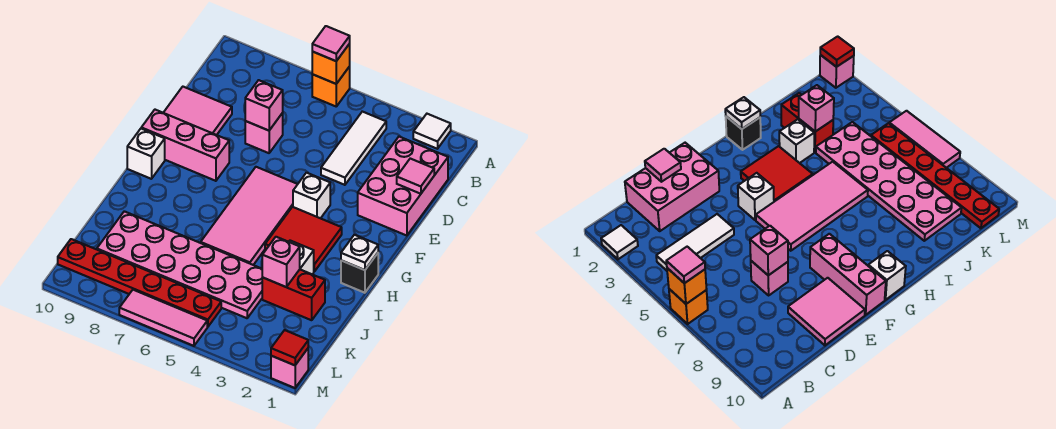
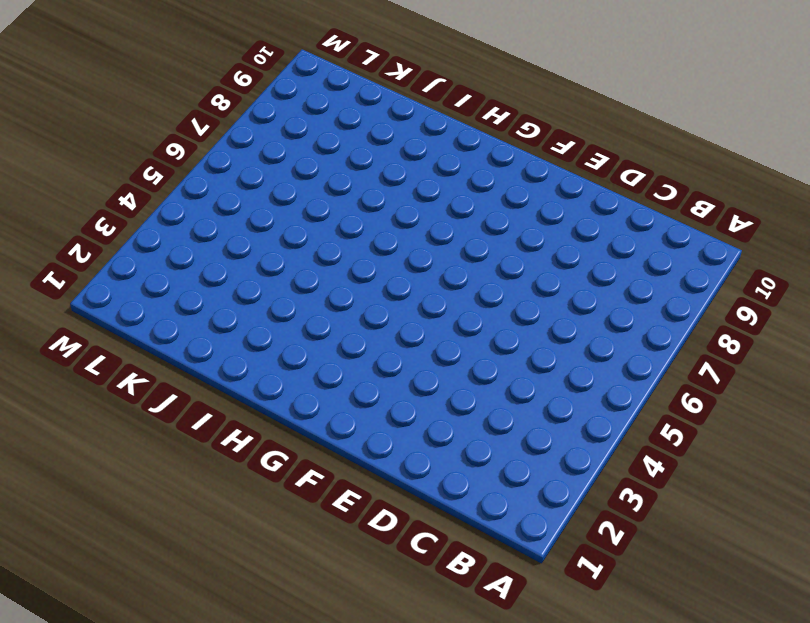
none -> white 1x1 tile [413,114,451,149]
none -> orange 1x1 brick [312,67,350,106]
none -> white 1x3 tile [321,112,386,185]

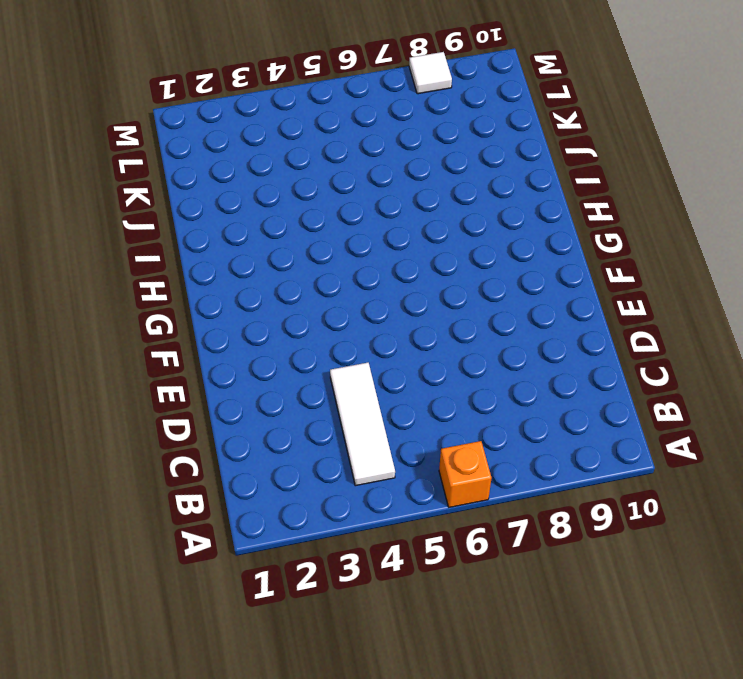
white 1x1 tile [409,52,452,94] -> white 1x1 tile moved to [413,114,451,149]
none -> pink 2x3 brick [358,137,448,236]
none -> pink 1x1 brick [245,113,283,153]
none -> pink 2x2 tile [163,87,232,135]

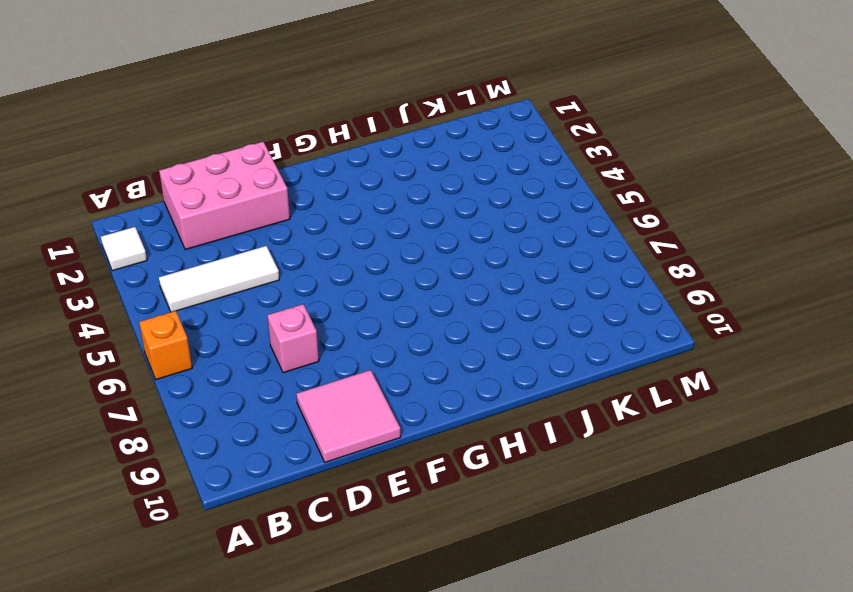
none -> white 1x1 brick [293,173,330,218]
none -> pink 2x4 tile [201,167,298,265]
none -> pink 1x3 brick [141,110,229,181]

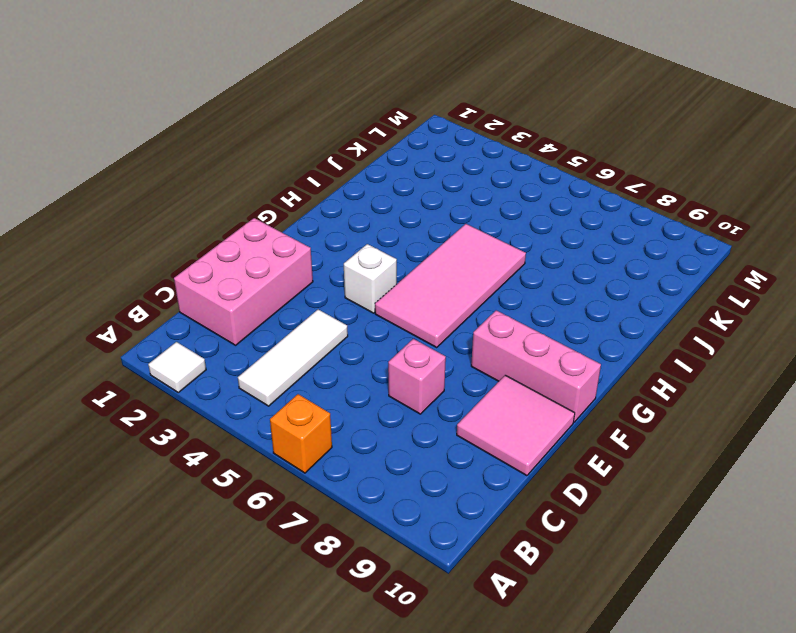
none -> red 2x2 tile [265,207,342,271]
none -> white 1x1 brick [127,129,165,179]
none -> black 1x1 brick [341,253,378,293]

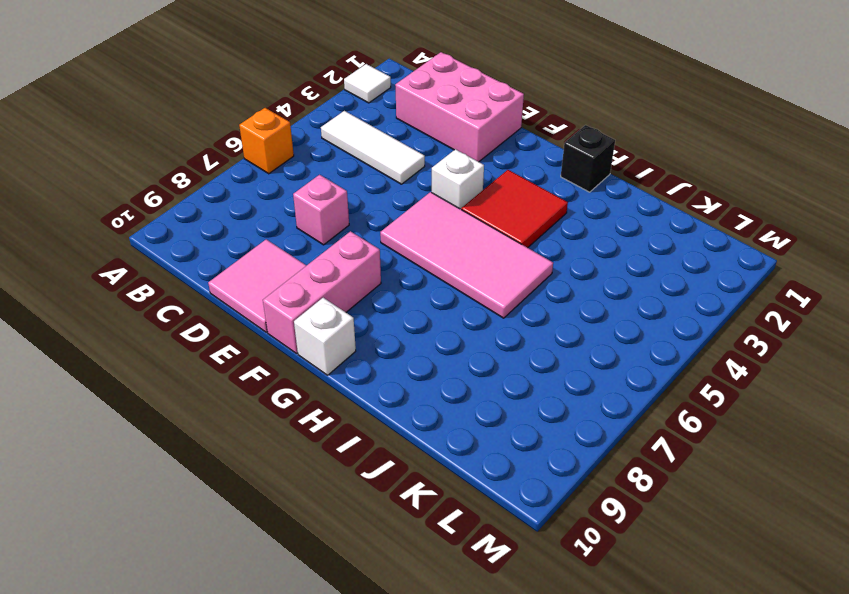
none -> white 1x1 brick [289,241,314,274]
none -> red 1x2 brick [262,270,325,320]
none -> pink 2x6 plate [97,211,262,318]

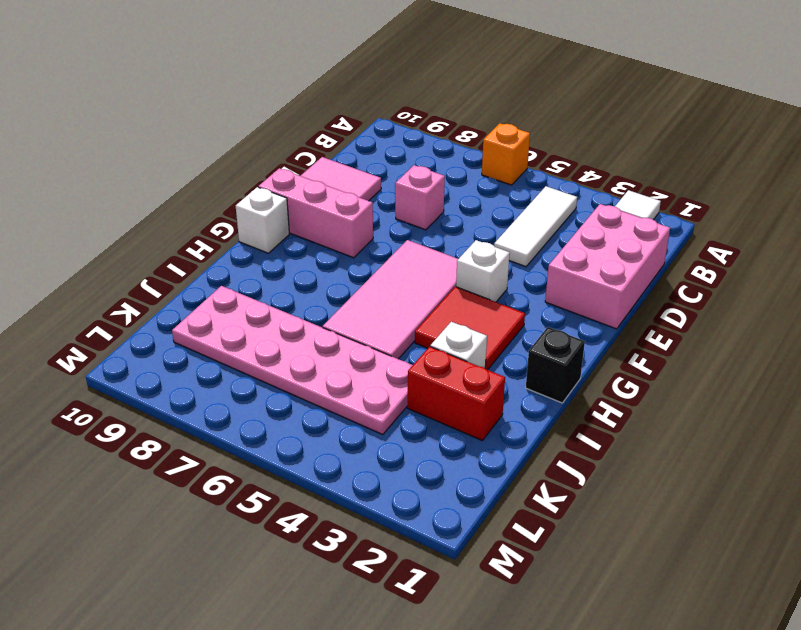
none -> red 1x6 plate [58,239,221,327]
none -> pink 1x1 brick [271,349,308,388]
none -> pink 1x3 tile [119,290,207,346]

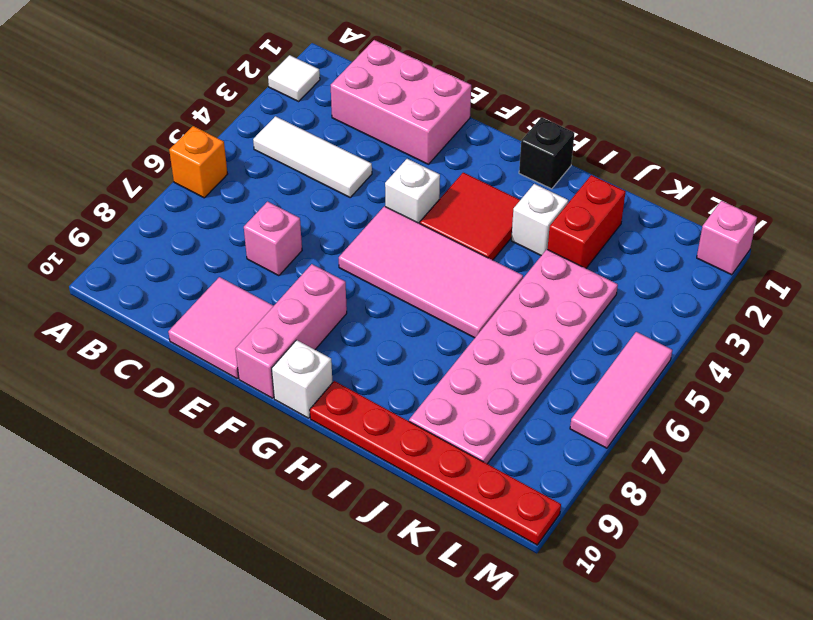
red 1x6 plate [310,381,561,545] -> red 1x6 plate turned to [58,239,221,327]
none -> orange 1x1 brick [312,44,350,84]
none -> pink 1x1 tile [397,159,434,194]
none -> pink 1x1 brick [245,80,283,131]

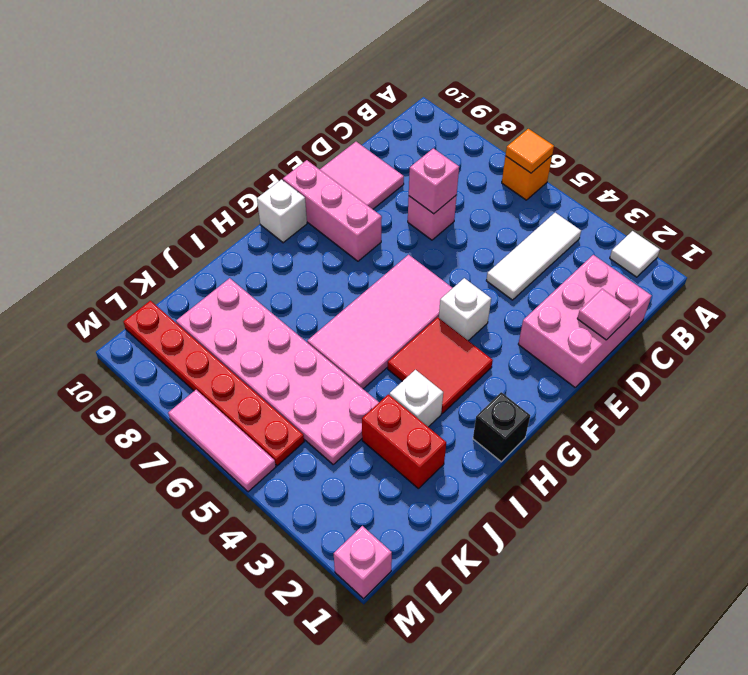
orange 1x1 tile [506,129,554,173] -> orange 1x1 brick [312,44,350,84]
none -> white 1x1 plate [341,235,378,270]
none -> pink 1x1 brick [262,237,300,287]
none -> red 1x1 tile [271,330,308,365]

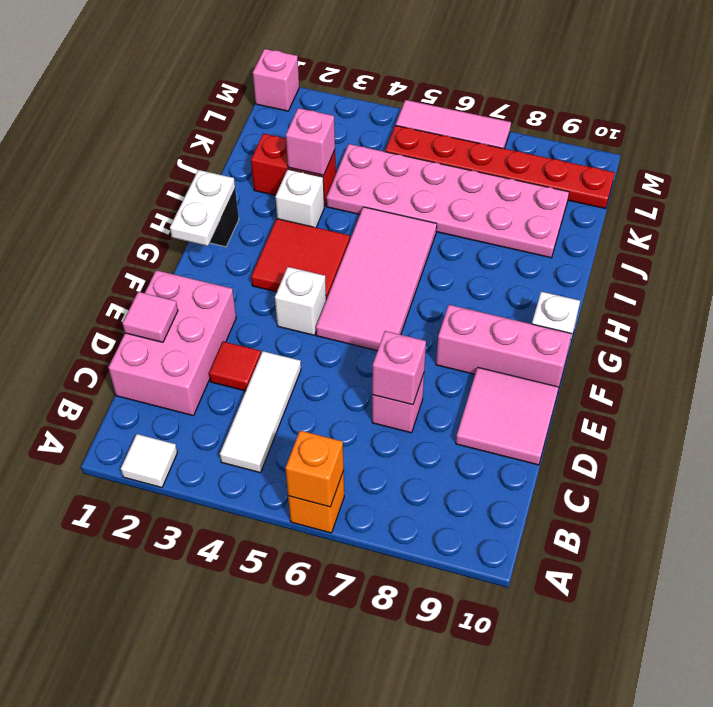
red 1x1 tile [209,341,261,391] -> red 1x1 tile moved to [271,330,308,365]
white 1x2 plate [170,170,235,246] -> white 1x1 plate [341,235,378,270]
none -> pink 1x1 tile [312,26,350,61]

